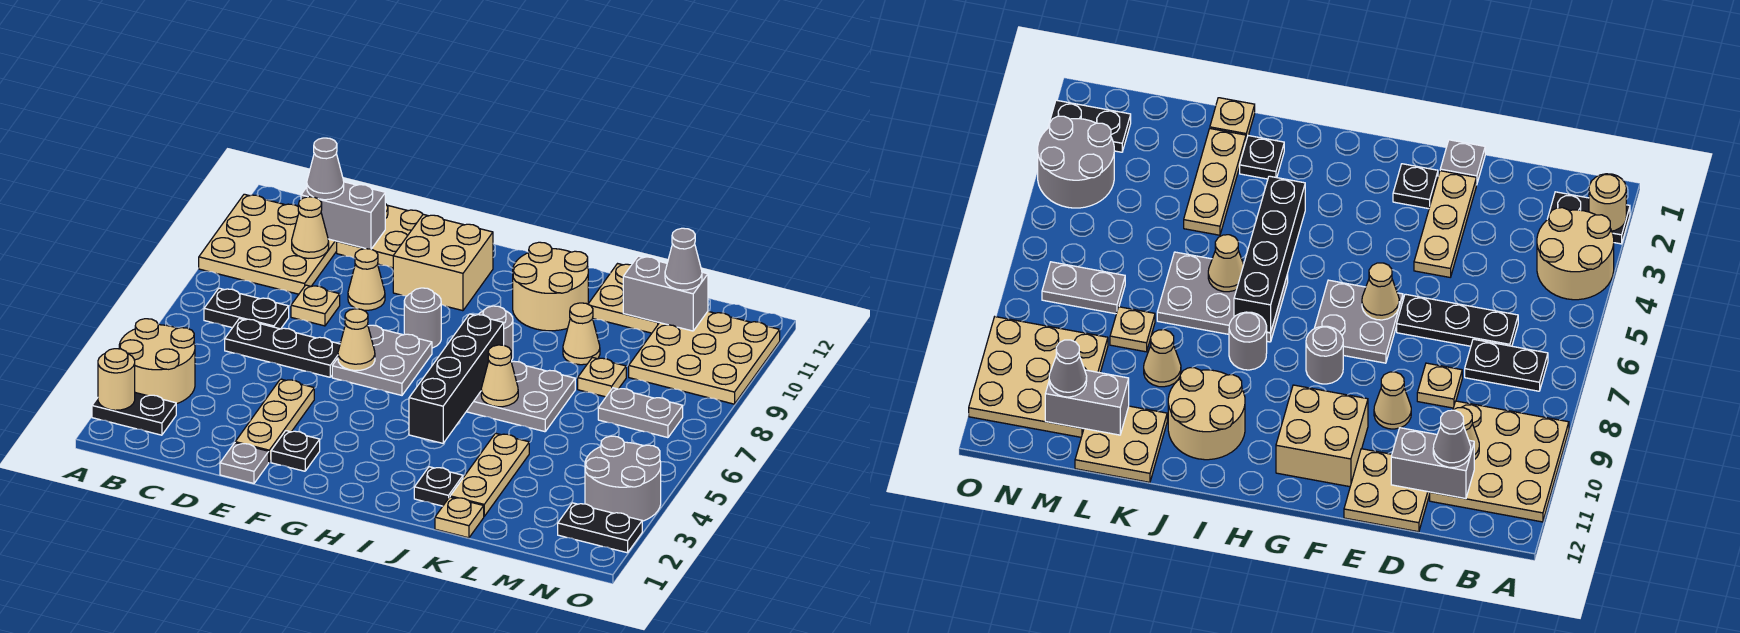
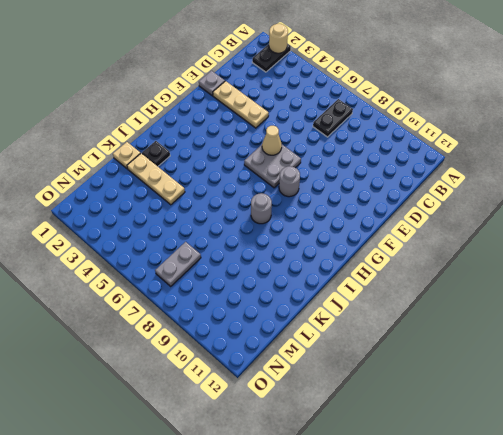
none -> tan 2x2 round brick [119,319,195,404]
none -> tan 3x3 plate [199,194,337,294]
none -> black 1x3 plate [225,319,340,377]
none -> tan 1x1 plate [291,285,340,326]

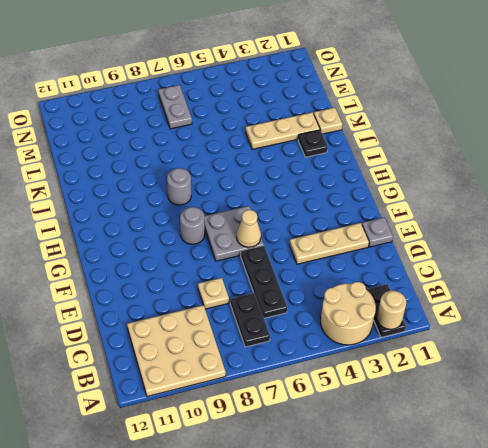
none -> tan 2x2 plate [337,204,423,268]
none -> tan 1x1 cone [348,249,385,310]
none -> black 1x1 plate [271,431,320,471]
none -> tan 2x2 brick [393,214,493,311]

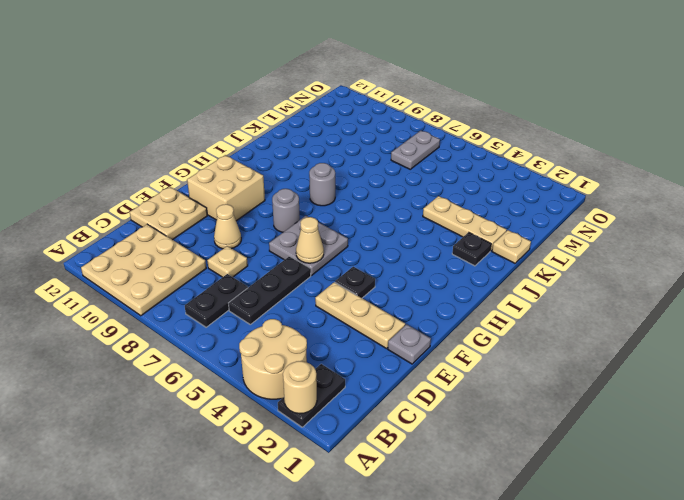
black 1x1 plate [335,267,375,298] -> black 1x1 plate moved to [271,431,320,471]
none -> grey 2x3 plate [466,361,575,432]
none -> tan 2x2 round brick [513,242,588,331]
none -> tan 1x1 cone [563,303,600,365]
none -> tan 2x2 plate [588,264,659,333]

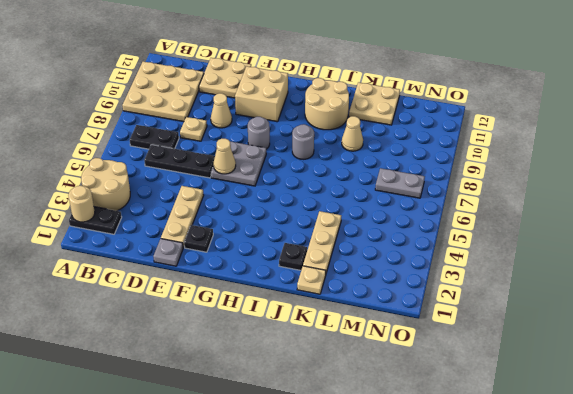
none -> grey 2x3 plate [466,361,575,432]
none -> tan 1x1 plate [578,357,626,397]
none -> tan 3x3 plate [629,311,780,404]
none -> black 1x2 plate [558,503,642,553]

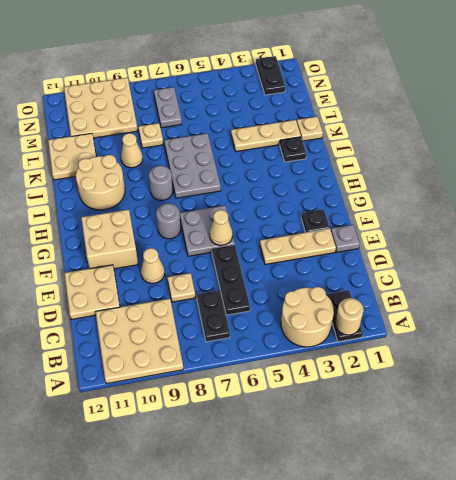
none -> grey 2x2 round brick [585,436,661,521]
none -> tan 1x1 cone [292,197,329,258]
none -> grey 1x2 brick [301,182,385,249]
none -> black 1x4 brick [409,314,504,443]

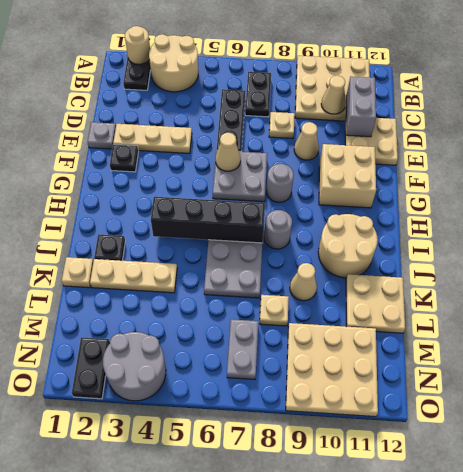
none -> tan 1x1 cone [481,345,518,407]
none -> grey 1x2 brick [623,256,708,331]
none -> grey 1x1 cone [307,138,344,200]
none -> grey 1x1 cone [665,228,702,290]

